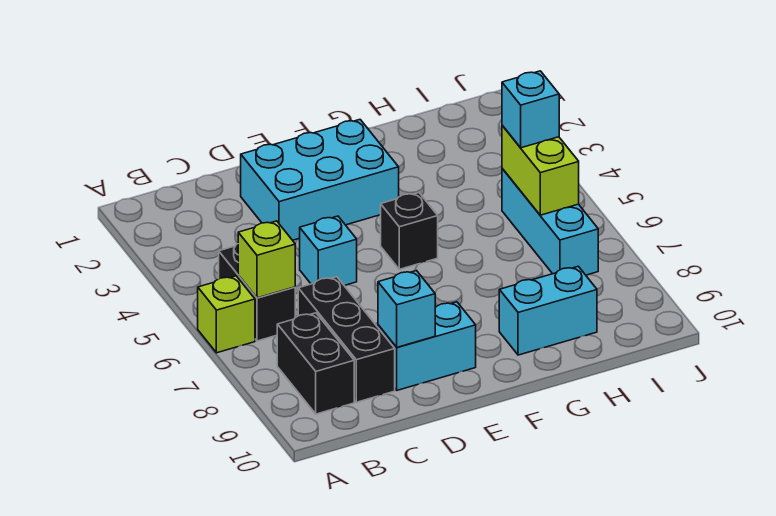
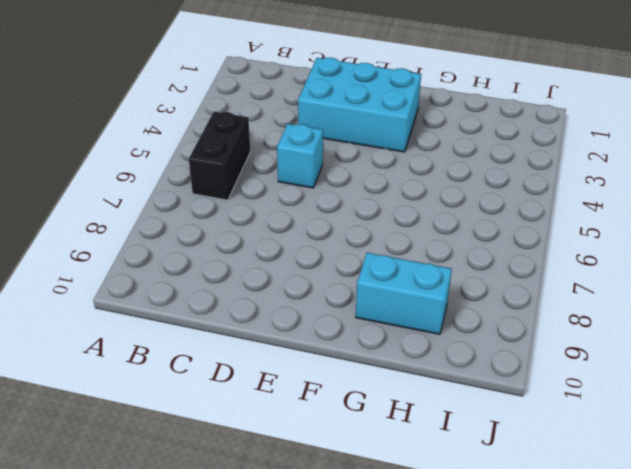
none -> lime 1x1 brick [198,276,255,353]
none -> black 1x2 brick [277,313,354,414]
none -> black 1x3 brick [298,277,395,402]

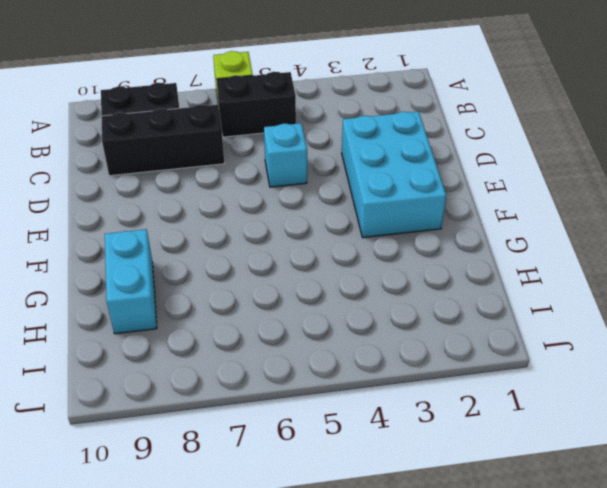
none -> cyan 1x2 brick [378,302,476,390]
none -> black 1x1 brick [381,193,438,269]
none -> cyan 1x3 brick [502,169,598,275]

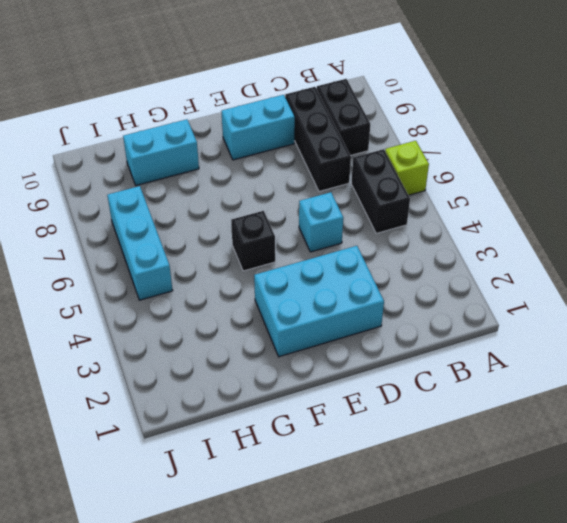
none -> lime 1x1 brick [238,221,295,298]
none -> cyan 1x1 brick [378,271,435,347]
none -> lime 1x2 brick [502,125,579,215]

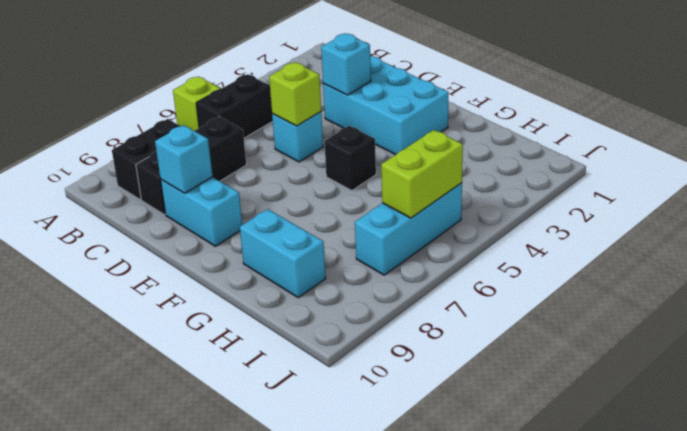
cyan 1x1 brick [321,34,371,95] -> cyan 1x1 brick moved to [502,71,559,148]
lime 1x1 brick [269,62,321,126] -> lime 1x1 brick moved to [238,221,295,298]

